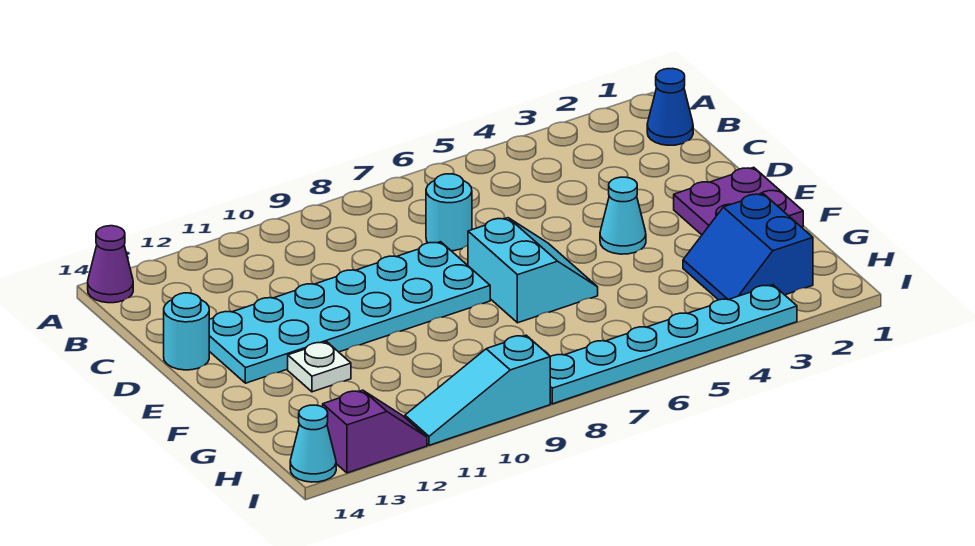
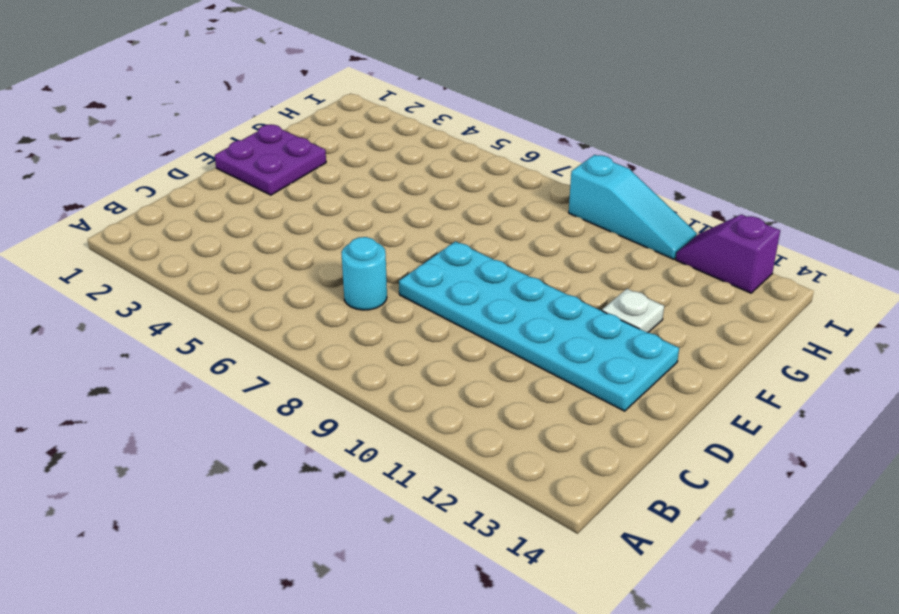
none -> purple 1x1 cone [88,226,133,303]
none -> blue 1x1 cone [647,69,693,145]
none -> cyan 1x1 round brick [164,293,209,370]

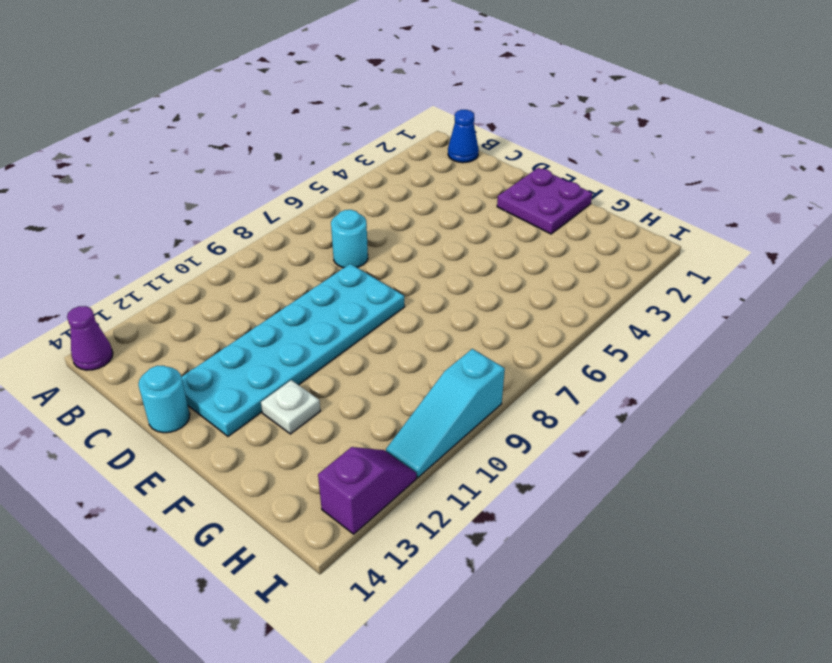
none -> cyan 1x1 cone [600,177,646,254]
none -> cyan 2x2 slope [468,218,598,323]
none -> blue 2x2 slope [683,194,813,300]

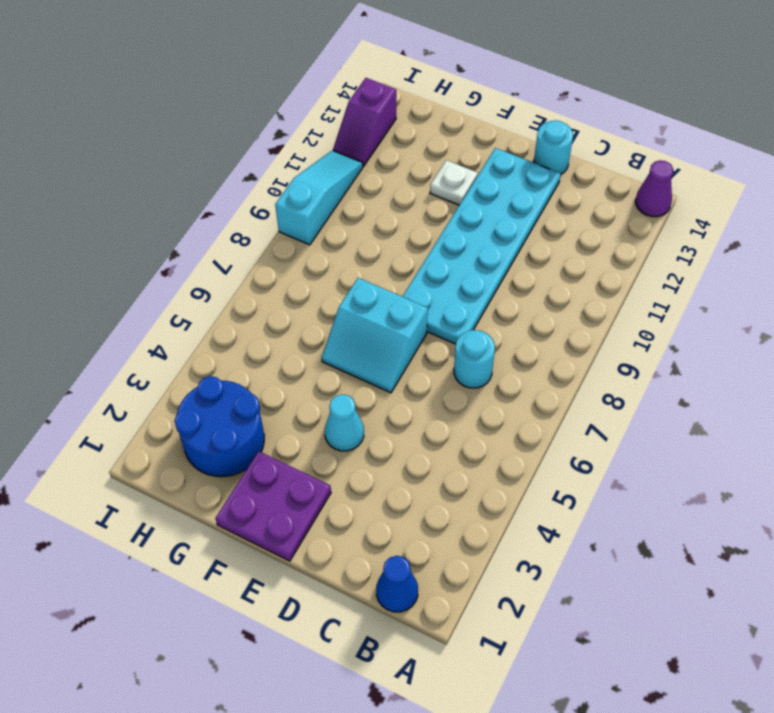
blue 2x2 round brick [175,376,264,477] -> blue 2x2 slope [683,194,813,300]
none -> cyan 1x6 plate [550,285,797,404]
none -> cyan 1x1 cone [290,405,336,482]

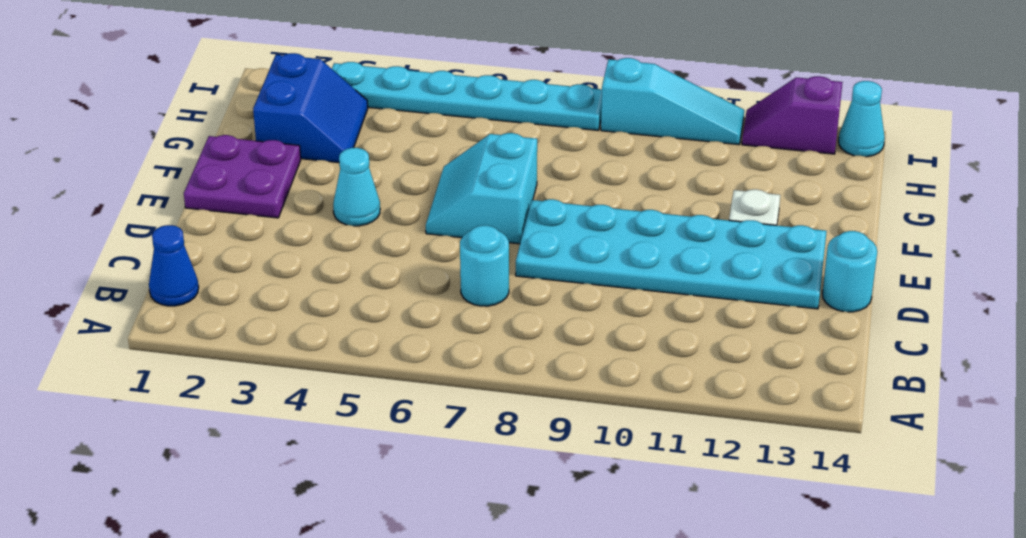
none -> purple 1x1 cone [88,226,133,303]

